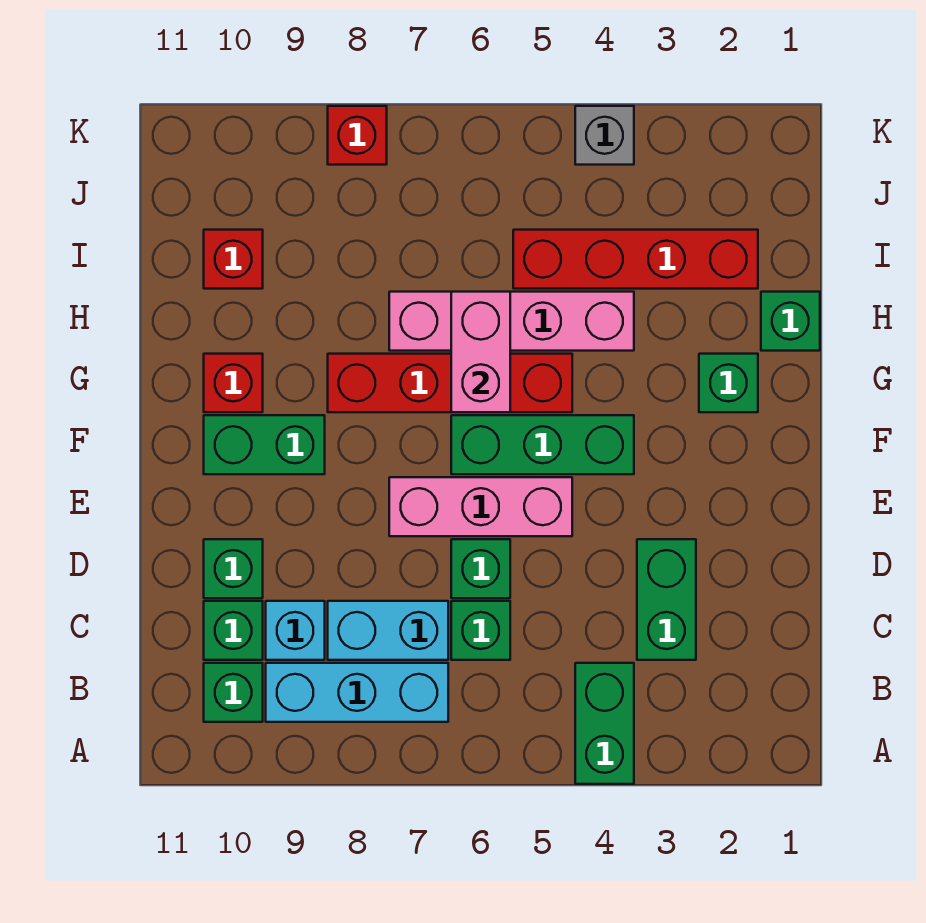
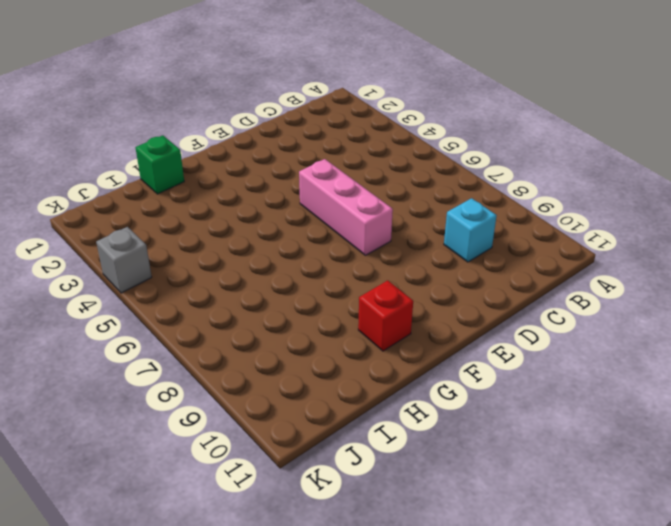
none -> green 1x2 brick [575,663,634,784]
none -> cyan 1x3 brick [266,663,448,722]
none -> green 1x1 brick [204,663,263,722]

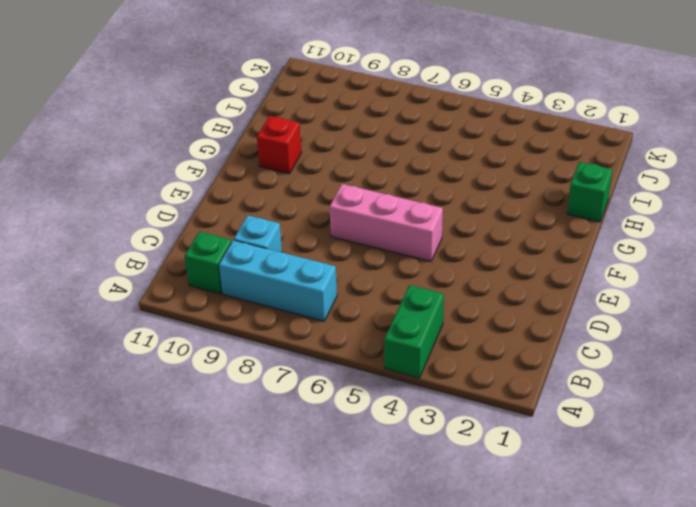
none -> green 1x2 brick [637,539,696,660]
none -> green 1x1 brick [451,601,510,660]
none -> cyan 1x2 brick [328,601,448,660]

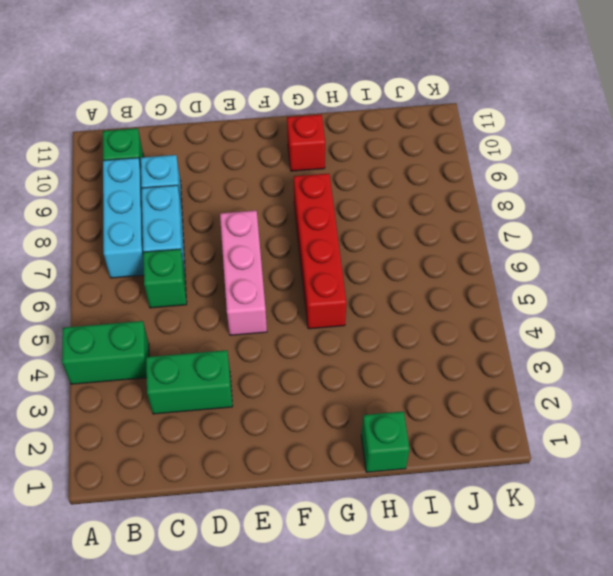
none -> green 1x1 brick [204,601,263,660]
none -> green 1x1 brick [451,539,510,598]
none -> green 1x1 brick [204,539,263,598]

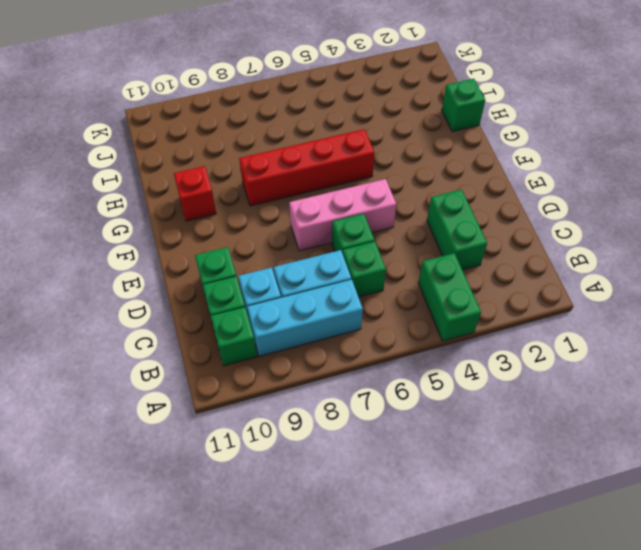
none -> green 1x3 brick [451,415,634,474]
none -> green 1x2 brick [204,415,325,474]
none -> green 1x1 brick [699,354,758,412]

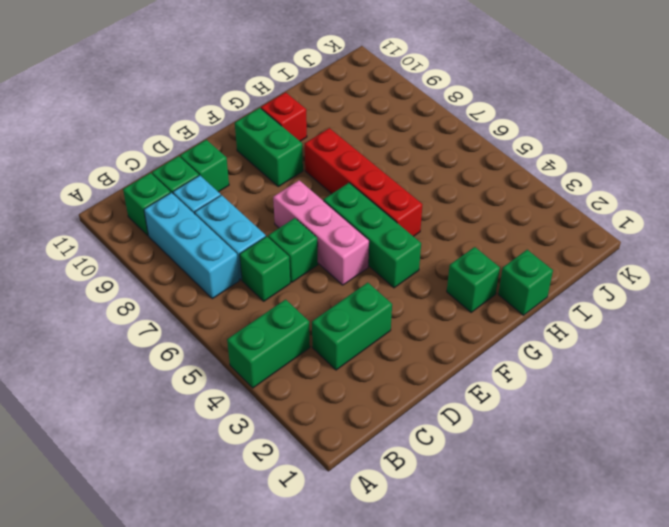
none -> pink 1x4 brick [389,292,634,351]
none -> red 1x4 brick [513,230,758,289]
none -> red 1x1 brick [204,230,263,289]

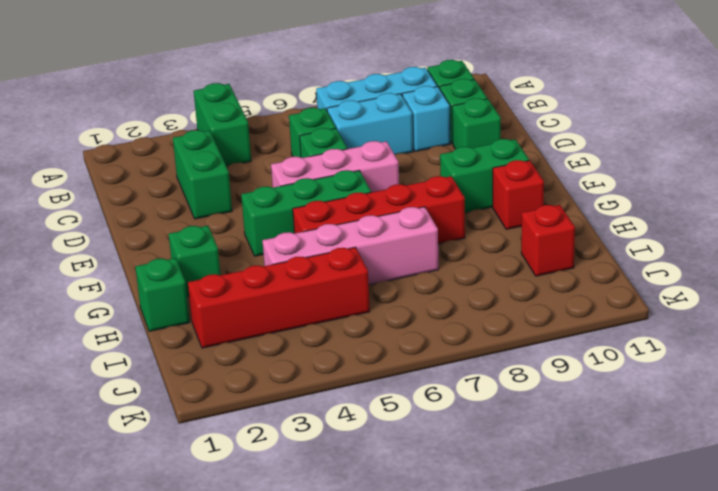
none -> grey 1x1 brick [575,106,634,165]
none -> red 1x1 brick [328,106,387,165]
none -> pink 1x2 brick [451,292,510,412]

